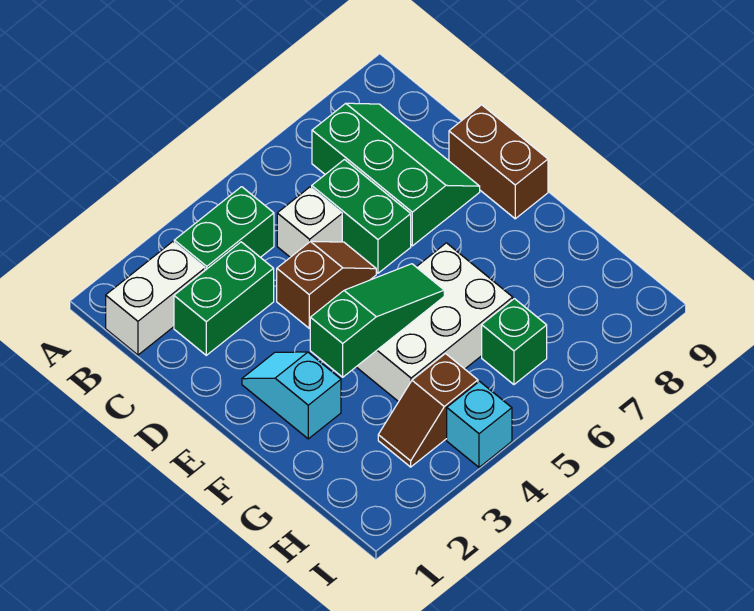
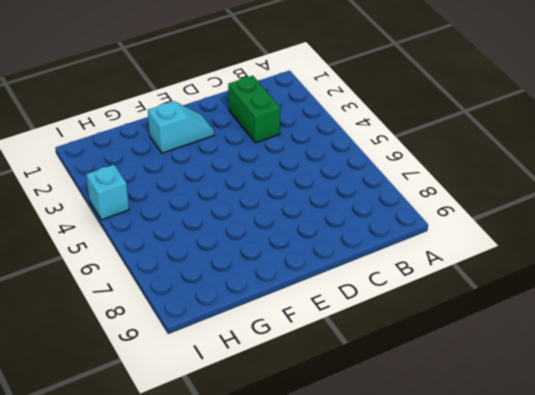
none -> white 1x2 brick [106,242,205,355]
none -> green 1x2 brick [174,187,274,270]
none -> green 2x3 slope [312,103,480,246]

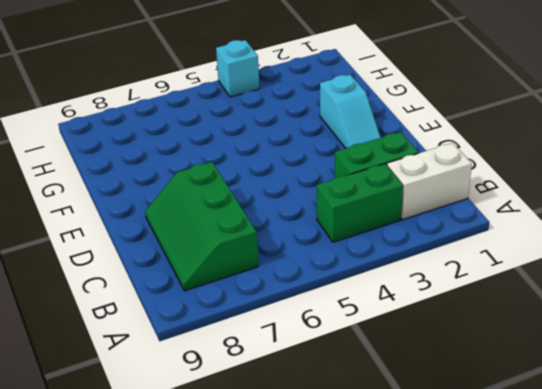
none -> white 1x1 brick [277,187,342,257]
none -> green 1x2 brick [312,160,411,273]
none -> brown 1x2 slope [277,241,376,328]

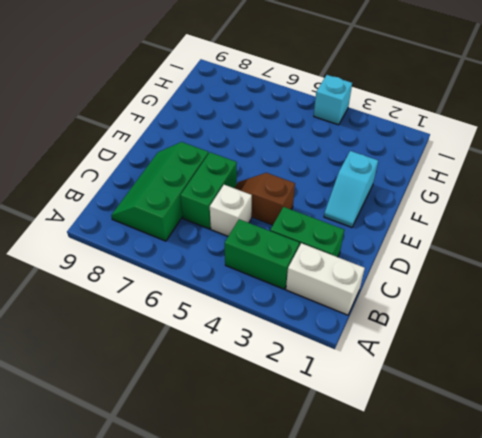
none -> brown 1x2 brick [449,105,548,219]
none -> white 2x3 brick [357,243,513,402]
none -> brown 1x2 slope [378,354,478,467]

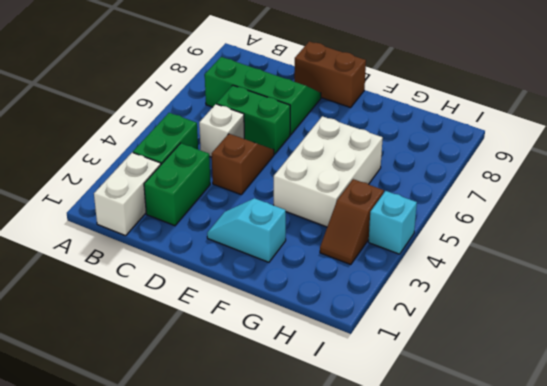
none -> green 1x1 brick [482,299,547,385]
none -> green 1x3 slope [310,264,444,377]

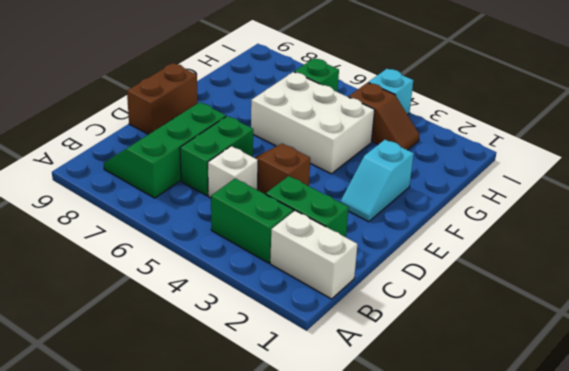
none -> green 1x3 slope [310,264,444,377]

